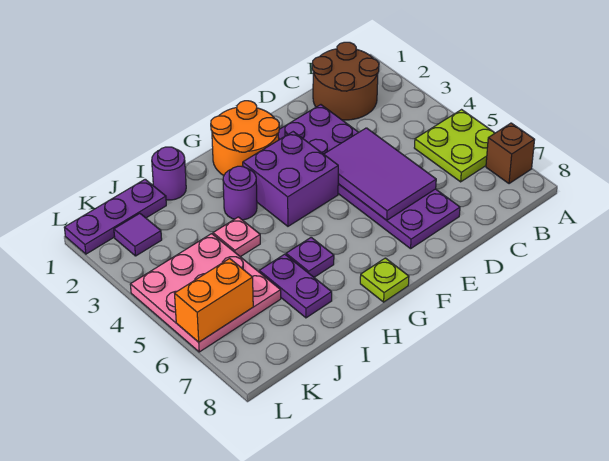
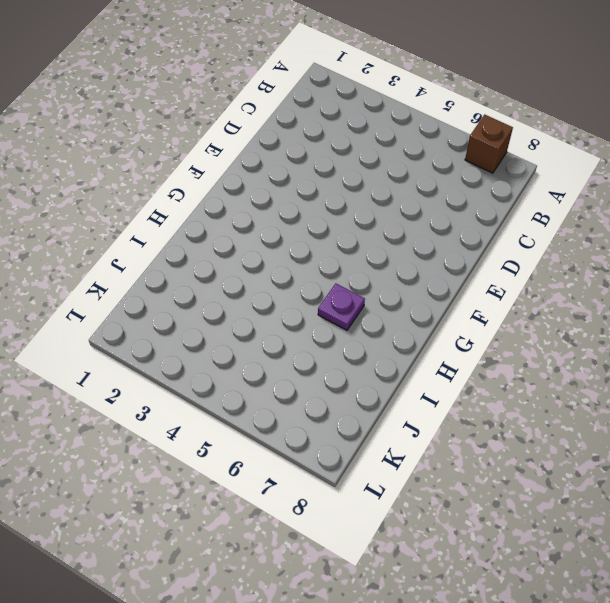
none -> lime 2x2 plate [414,110,495,182]
none -> brown 2x2 round brick [312,42,379,120]
none -> purple 2x6 plate [278,105,460,249]

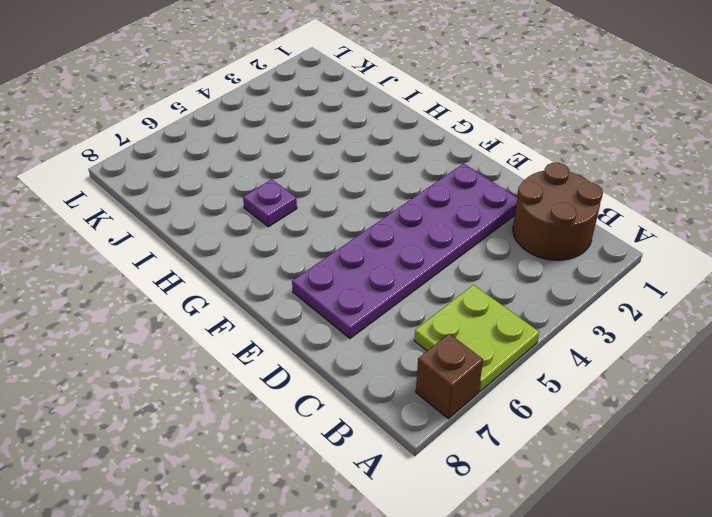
none -> orange 2x2 round brick [211,101,279,175]
none -> purple 2x2 brick [243,132,338,226]
none -> lime 1x1 plate [360,258,409,302]

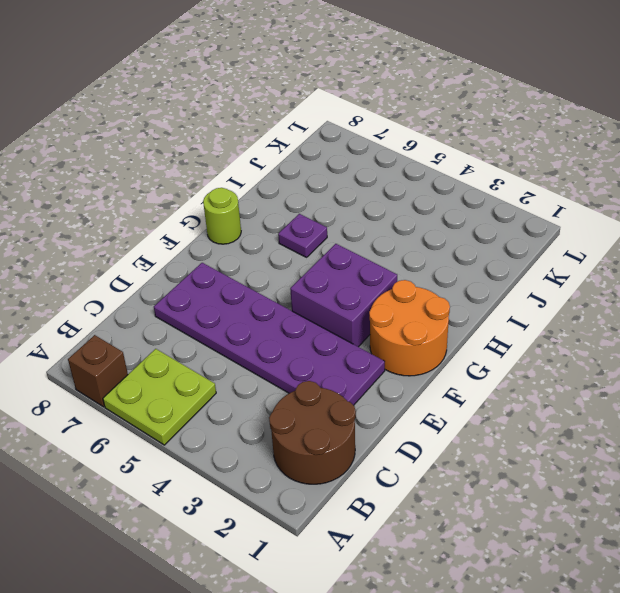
lime 1x1 round brick [203,188,241,244] -> lime 1x1 plate [360,258,409,302]
none -> purple 1x1 round brick [223,166,257,220]
none -> purple 1x1 round brick [152,147,186,200]
none -> pink 1x1 plate [213,217,260,257]

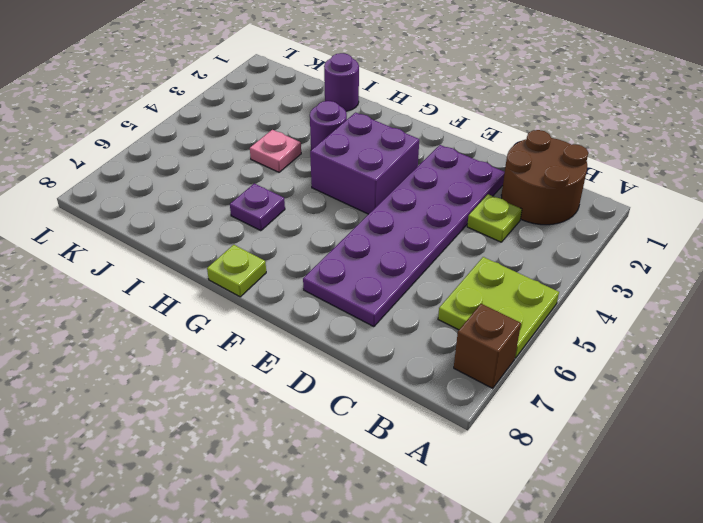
lime 1x1 plate [467,194,522,242] -> none
none -> orange 2x2 round brick [211,101,279,175]
none -> purple 1x2 plate [259,254,332,318]
none -> purple 1x3 plate [64,179,166,254]

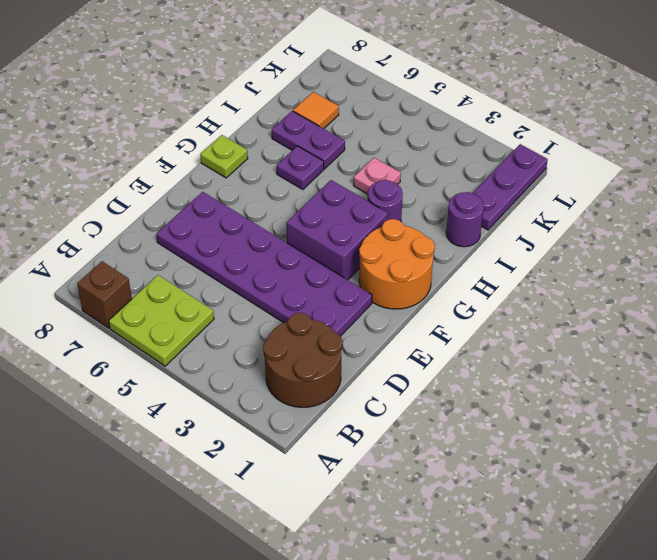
orange 1x1 tile [293,92,339,129] -> none
none -> pink 3x3 plate [130,234,281,352]
none -> purple 1x1 tile [114,213,162,256]
none -> purple 2x3 tile [324,128,436,220]

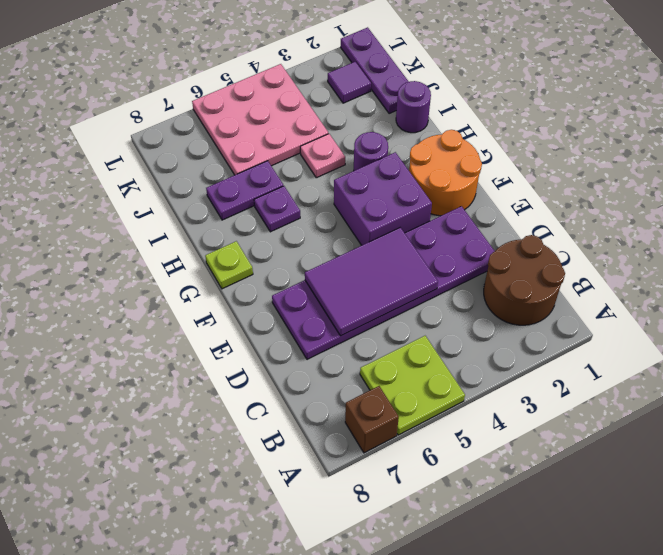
none -> orange 1x2 brick [175,258,253,342]

